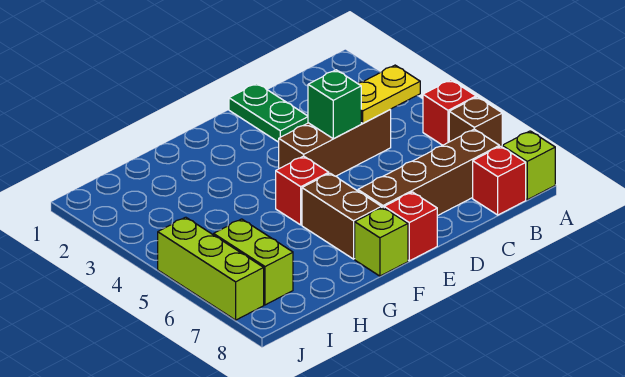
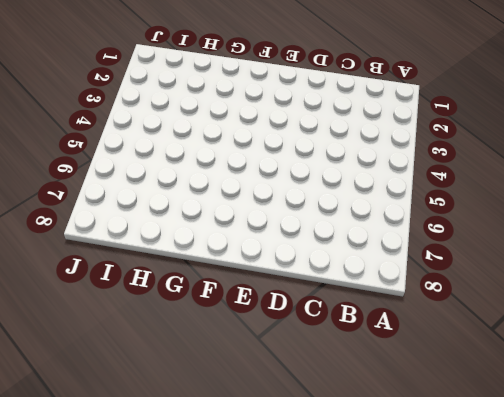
none -> red 1x1 brick [423,80,476,145]
none -> brown 1x1 brick [449,97,502,147]
none -> lime 1x1 brick [502,131,555,200]

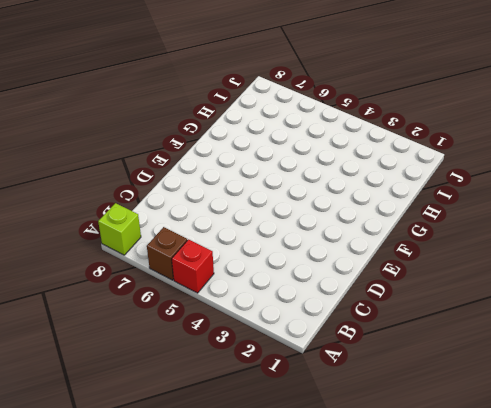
none -> brown 1x4 brick [358,129,499,216]
none -> red 1x1 brick [473,146,526,215]
none -> brown 1x3 brick [279,110,391,176]

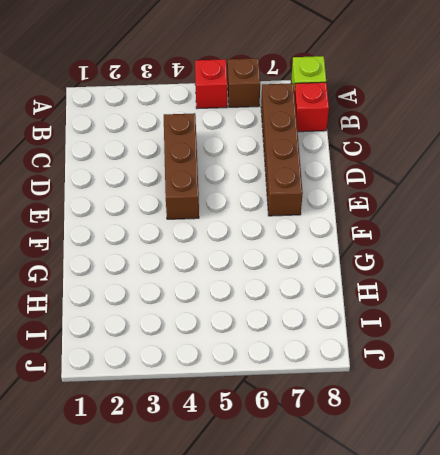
none -> green 1x2 plate [229,83,308,142]
none -> red 1x1 brick [384,192,437,261]
none -> red 1x1 brick [276,156,329,225]

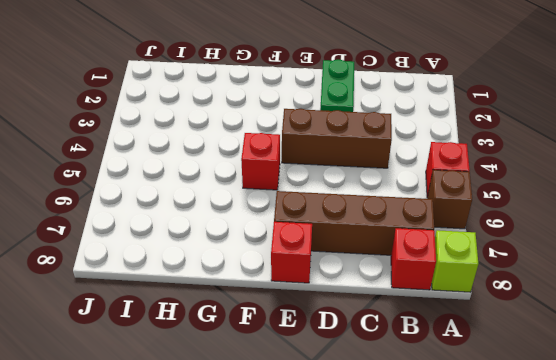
none -> brown 1x2 brick [302,173,382,259]
none -> lime 1x1 brick [355,207,408,276]
none -> lime 1x2 brick [214,219,293,305]

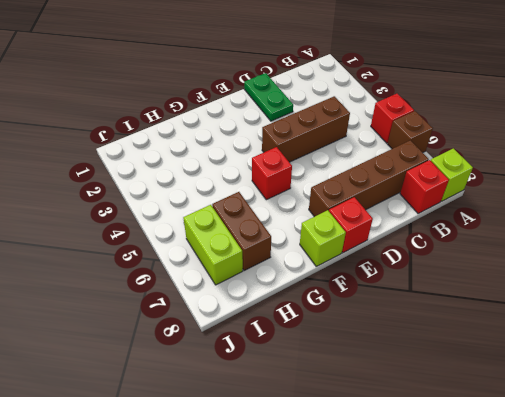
brown 1x2 brick [212,192,271,271] -> brown 1x2 brick moved to [302,173,382,259]
none -> lime 1x3 brick [158,217,264,320]
none -> yellow 1x2 plate [358,65,420,123]
none -> green 1x1 brick [308,70,361,139]

